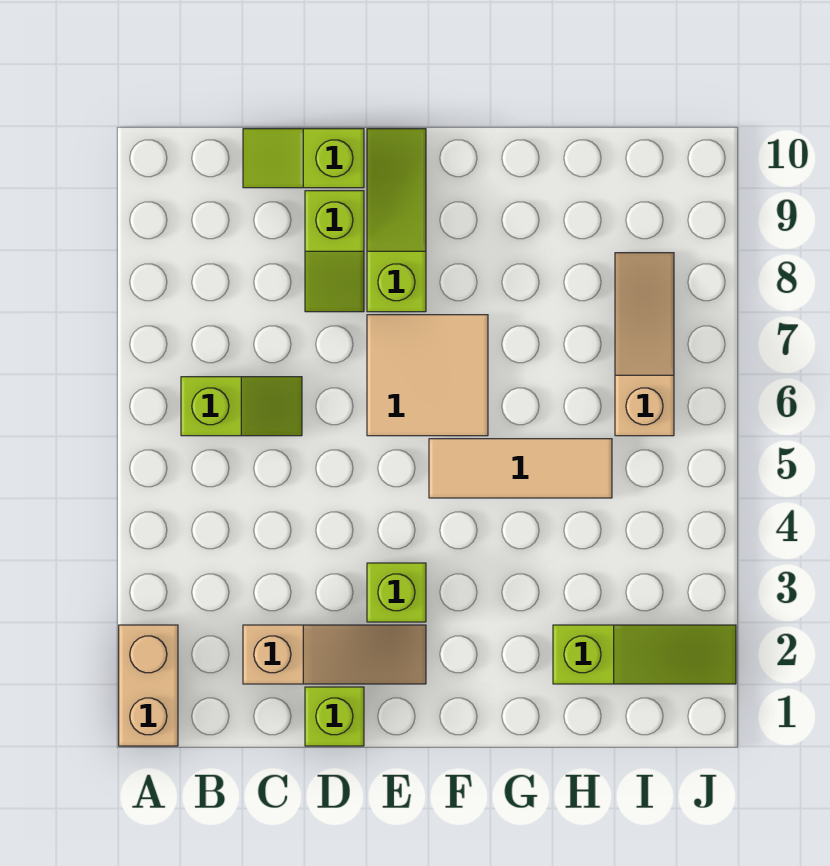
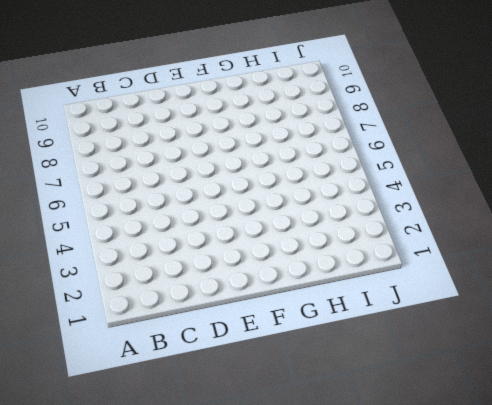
none -> tan 1x2 brick [119,625,178,746]
none -> lime 1x2 slope [181,377,302,436]
none -> tan 1x3 slope [243,625,426,684]

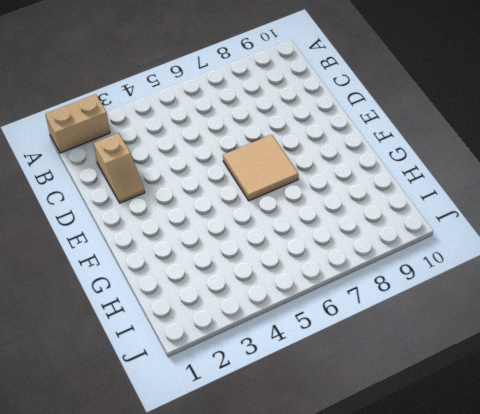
tan 1x2 slope [94,133,145,203] -> tan 1x3 slope [243,625,426,684]
none -> lime 1x2 slope [181,377,302,436]
none -> lime 1x2 slope [243,129,364,188]
none -> lime 1x1 brick [305,687,364,746]

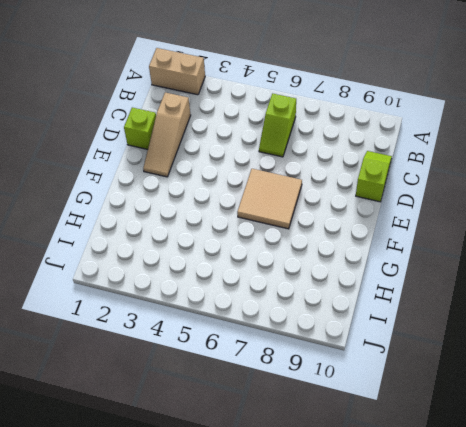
none -> lime 1x2 slope [305,191,364,312]
none -> lime 1x1 brick [367,563,426,622]
none -> lime 1x3 slope [367,129,426,312]

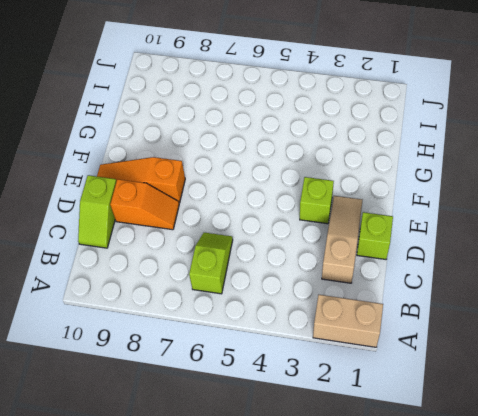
orange 1x2 slope [110,179,179,230] -> lime 1x2 slope [305,191,364,312]
orange 1x3 slope [97,157,185,203] -> lime 1x3 slope [367,129,426,312]
none -> tan 2x2 tile [367,315,488,436]
none -> tan 1x3 tile [429,439,612,498]
none -> lime 1x3 slope [553,625,736,684]

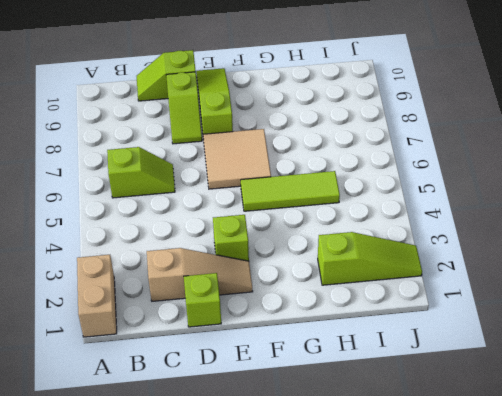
lime 1x3 tile [241,171,340,211] -> tan 1x3 tile [429,439,612,498]
none -> tan 1x3 slope [615,253,674,436]

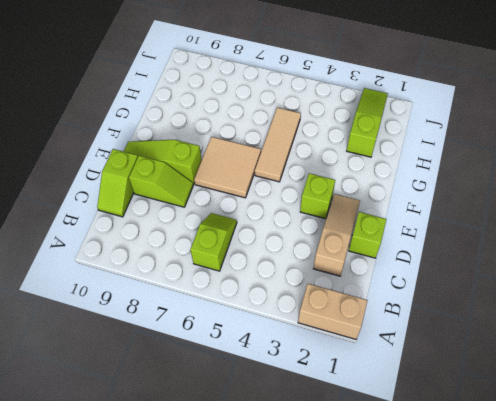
none -> tan 1x3 slope [615,253,674,436]

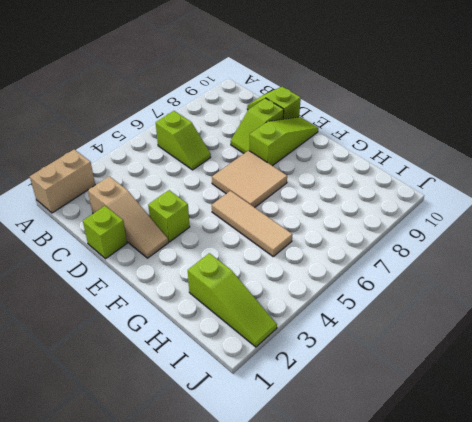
none -> tan 1x3 slope [615,253,674,436]

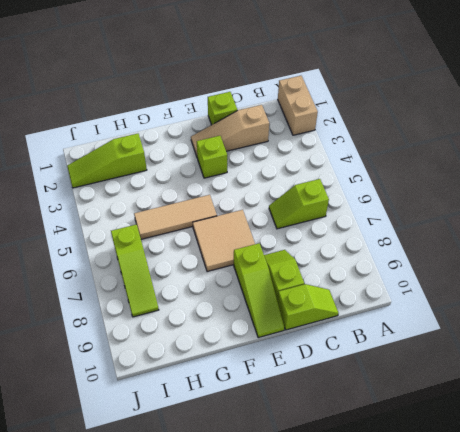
lime 1x3 slope [111,224,159,317] -> tan 1x3 slope [615,253,674,436]

